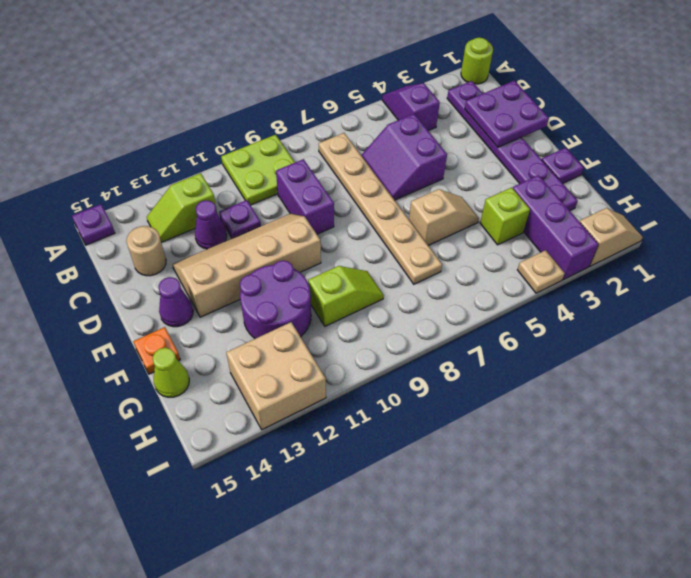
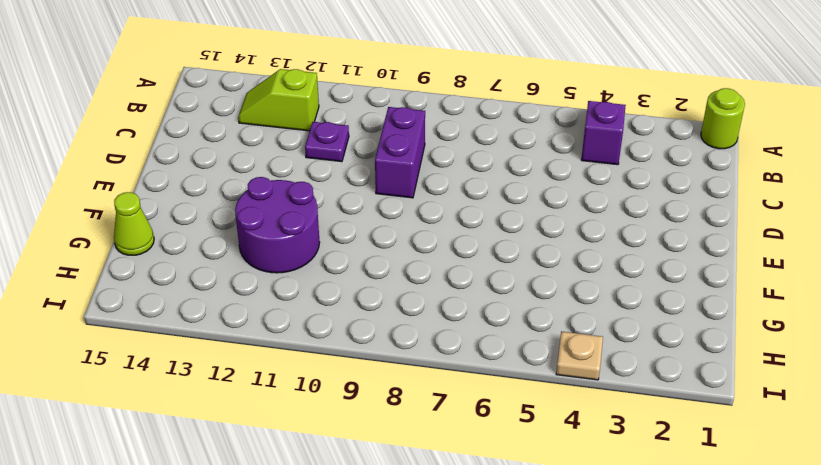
none -> lime 2x2 plate [221,135,295,205]
none -> purple 1x1 plate [72,204,115,245]
none -> purple 1x6 plate [447,81,578,211]

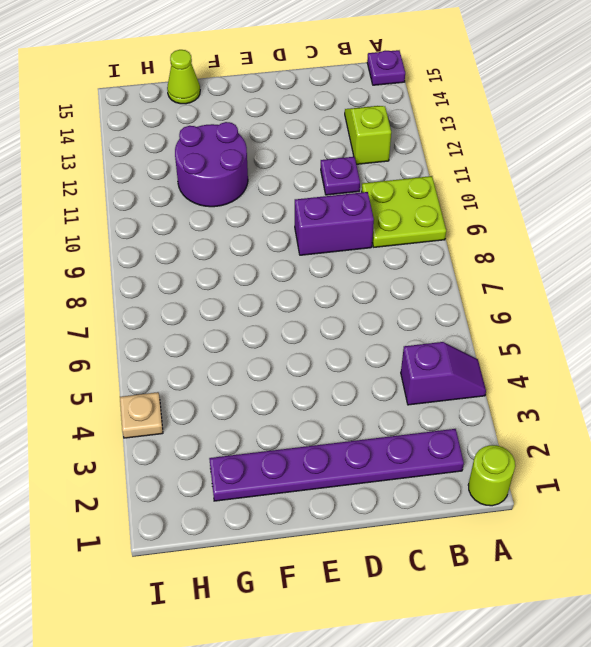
none -> tan 1x6 plate [319,133,442,284]
none -> purple 2x2 slope [361,114,447,200]
none -> purple 1x1 cone [195,200,227,249]

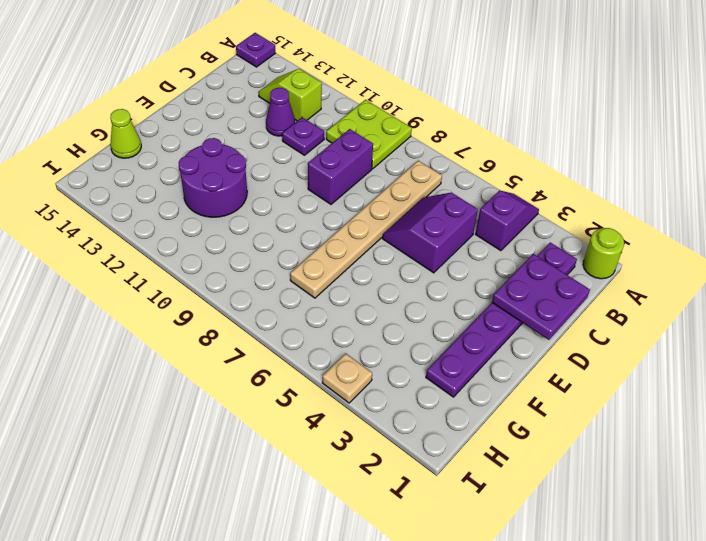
none -> tan 1x1 round brick [126,226,166,276]
none -> tan 2x4 slope [172,214,321,317]
none -> purple 1x1 cone [158,277,193,327]

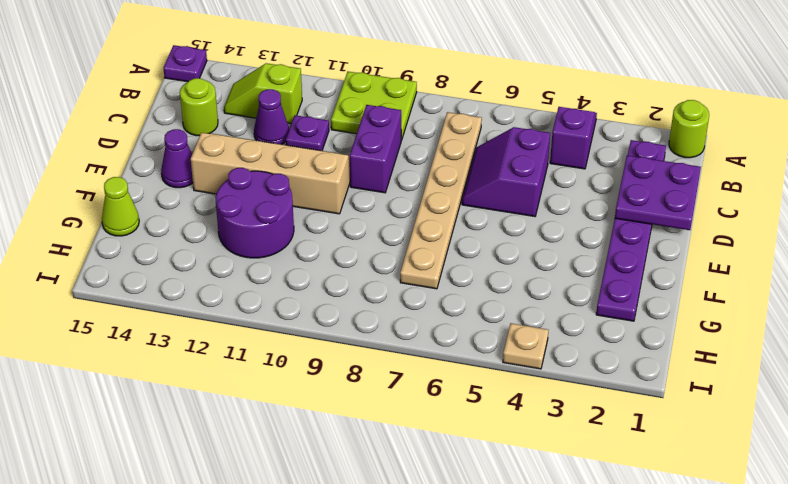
lime 1x1 round brick [180,78,218,136] -> tan 1x1 round brick [126,226,166,276]
none -> purple 1x1 plate [542,148,584,183]
none -> tan 1x2 slope [409,189,479,245]
none -> orange 1x1 plate [133,327,180,374]

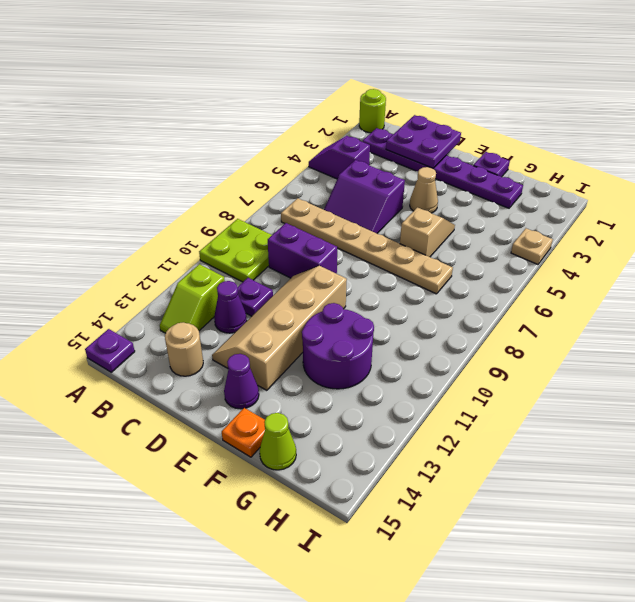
tan 1x1 cone [410,167,438,213] -> none
none -> purple 1x3 brick [513,175,598,280]
none -> lime 1x1 brick [480,187,530,245]
none -> lime 1x2 slope [308,266,384,326]

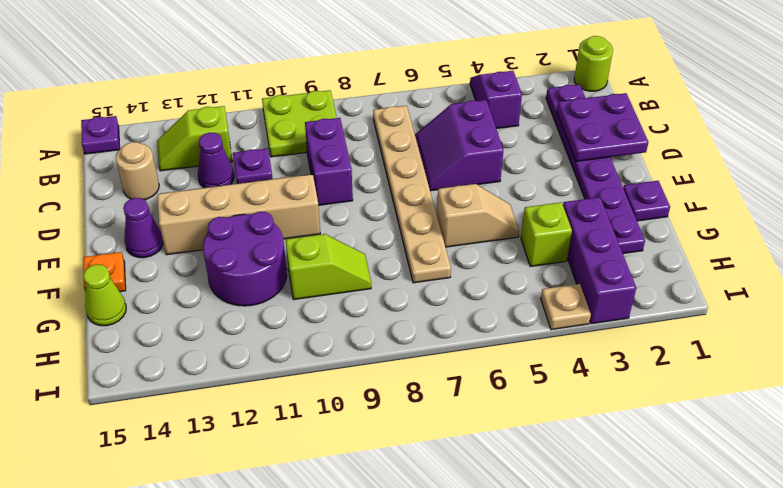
none -> tan 2x2 brick [226,322,326,430]
none -> tan 1x2 slope [580,208,643,266]

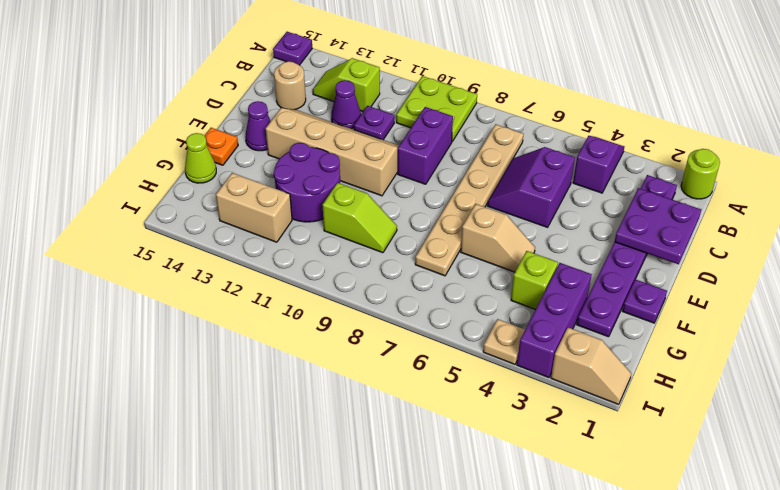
tan 1x2 brick [216,173,292,242] -> tan 2x2 brick [226,322,326,430]

